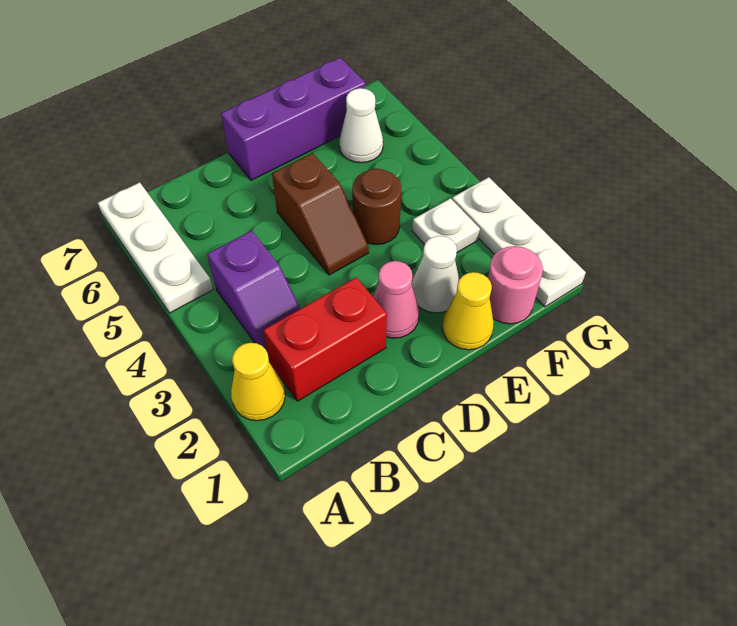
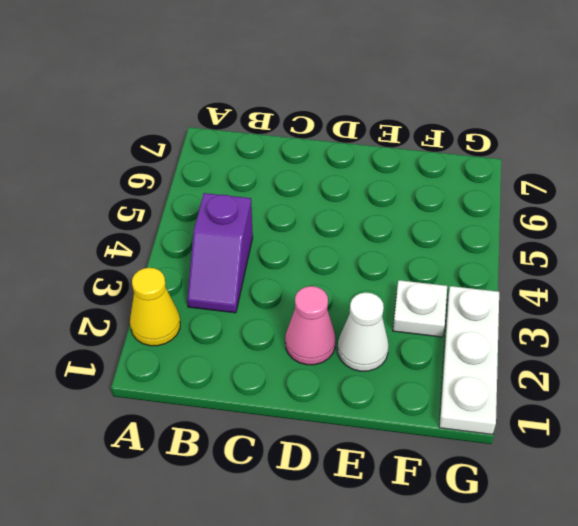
none -> white 1x3 plate [98,182,213,313]
none -> red 1x2 brick [264,278,387,401]
none -> brown 1x2 slope [272,153,369,275]

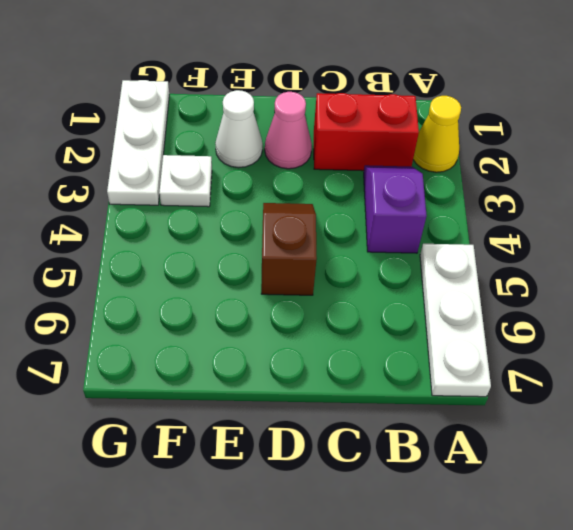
none -> purple 1x3 brick [221,58,365,180]
none -> yellow 1x1 cone [442,272,494,350]
none -> brown 1x1 round brick [352,169,401,245]

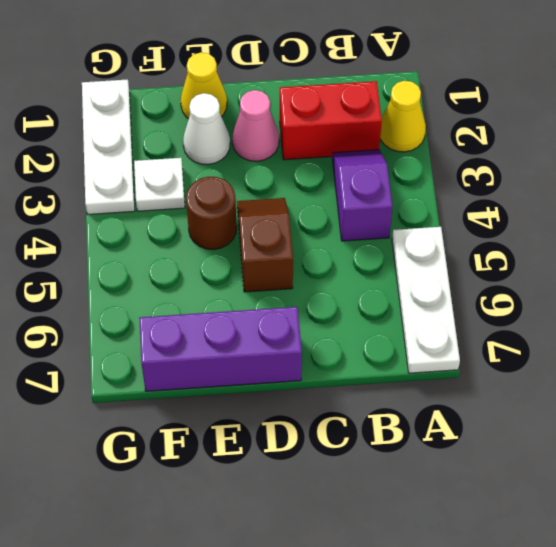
none -> pink 1x1 round brick [488,246,543,324]
none -> white 1x1 cone [339,88,383,163]

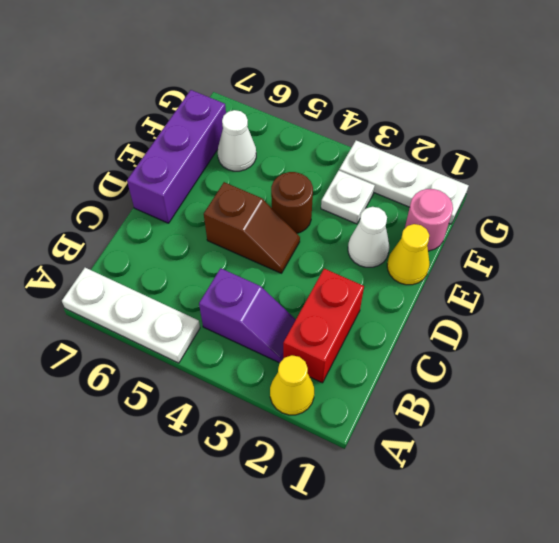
none -> pink 1x1 cone [373,261,419,338]

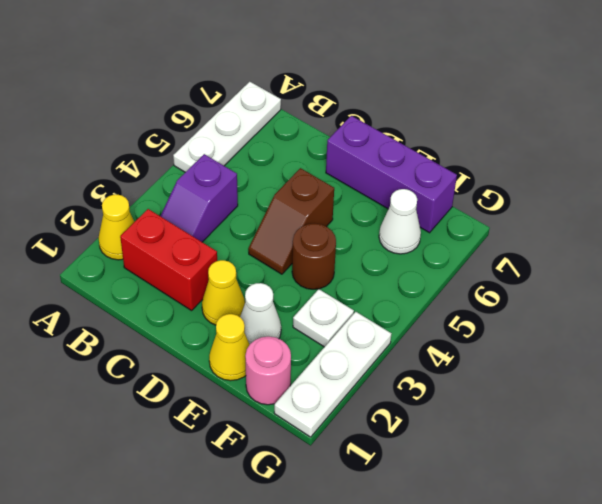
yellow 1x1 cone [202,260,245,325] -> pink 1x1 cone [373,261,419,338]

